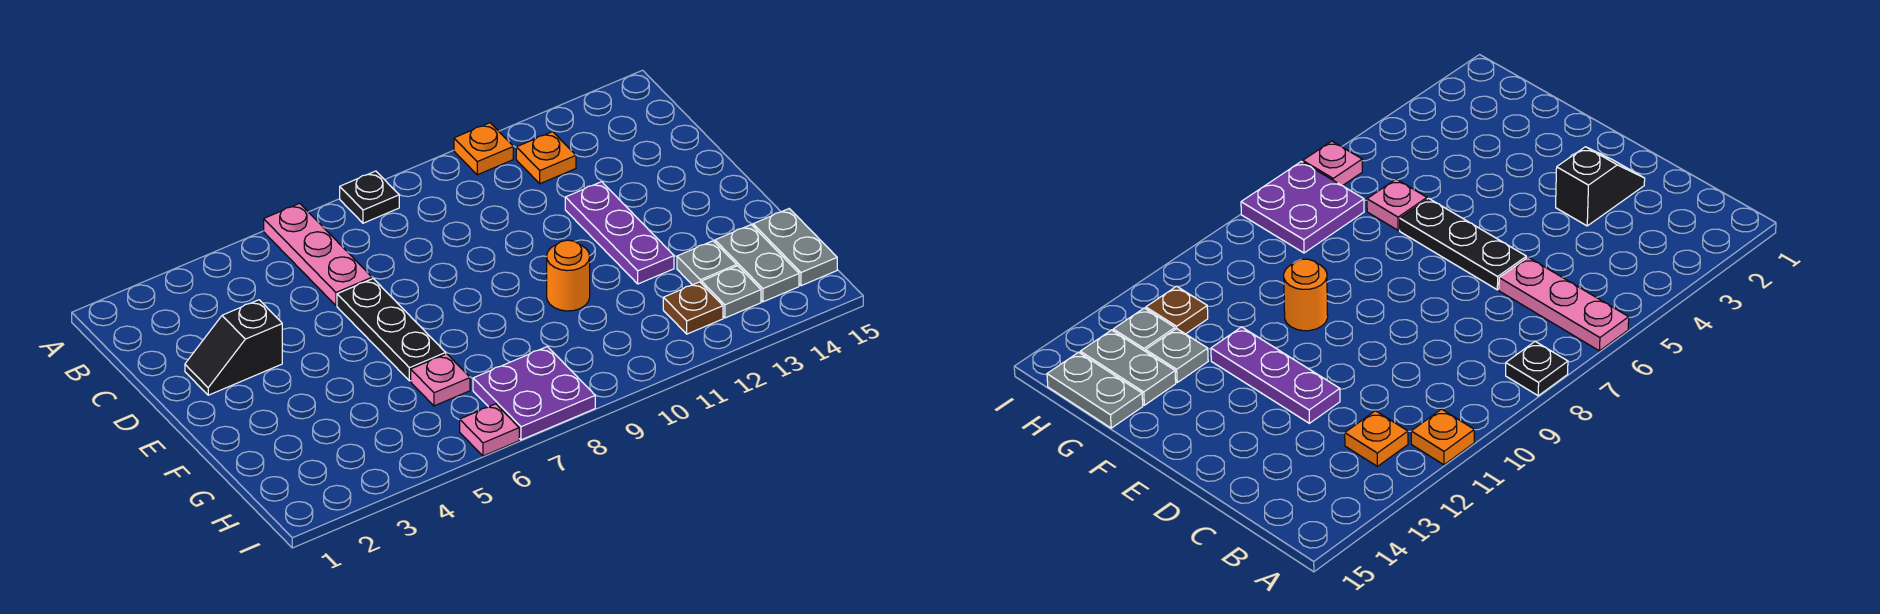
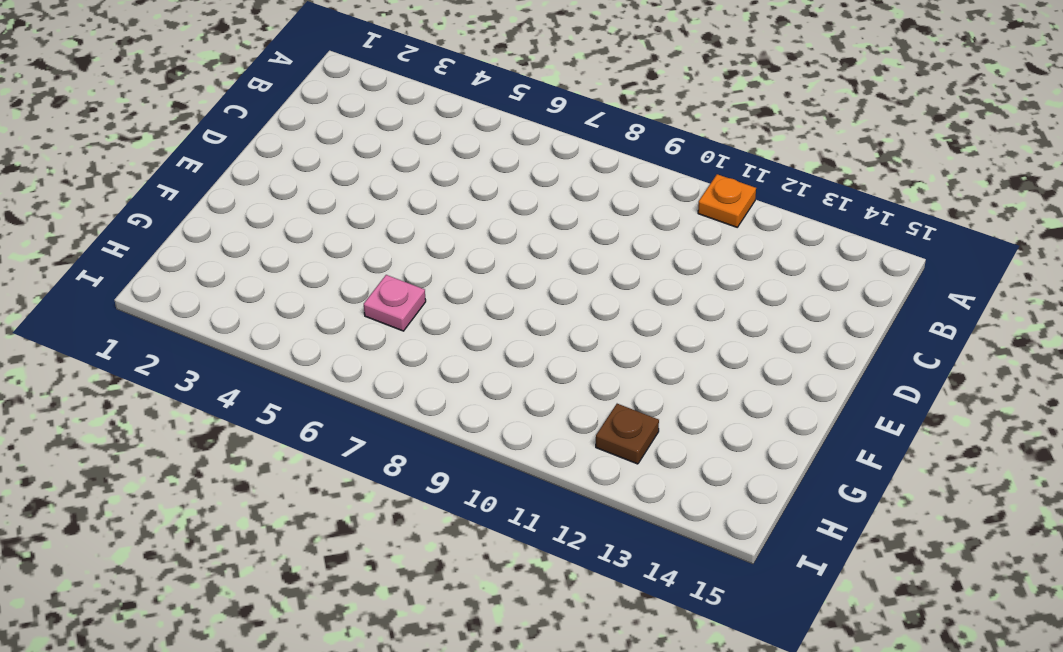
none -> pink 1x3 plate [264,203,372,306]
none -> black 1x1 plate [340,171,399,223]
none -> orange 1x1 plate [516,132,576,184]

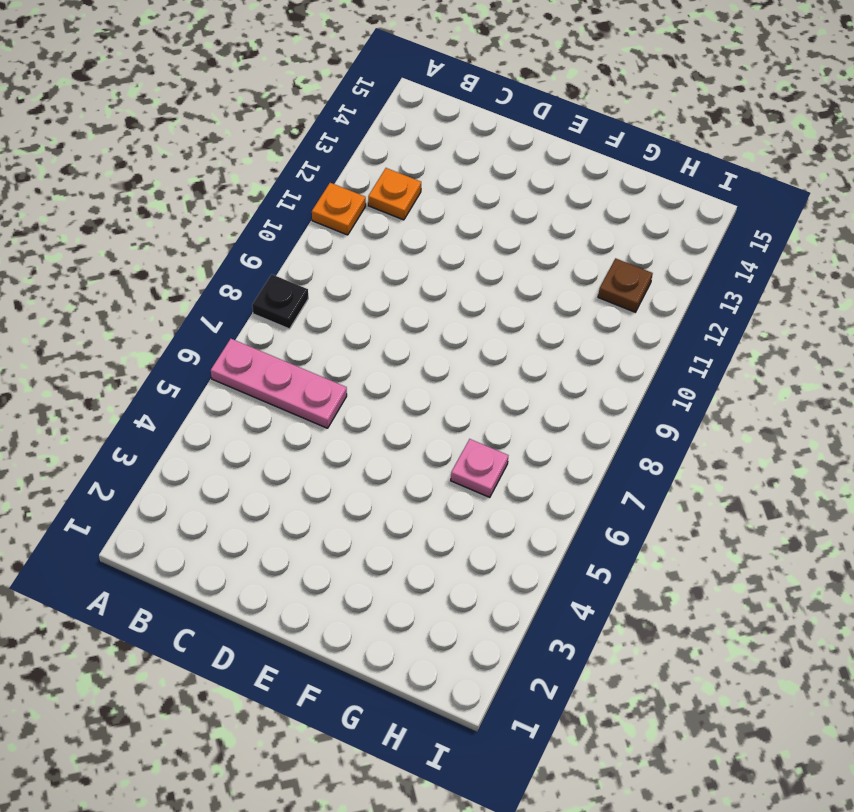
none -> black 1x2 slope [185,300,282,395]
none -> black 1x3 plate [337,279,446,381]
none -> purple 1x3 plate [565,182,674,284]

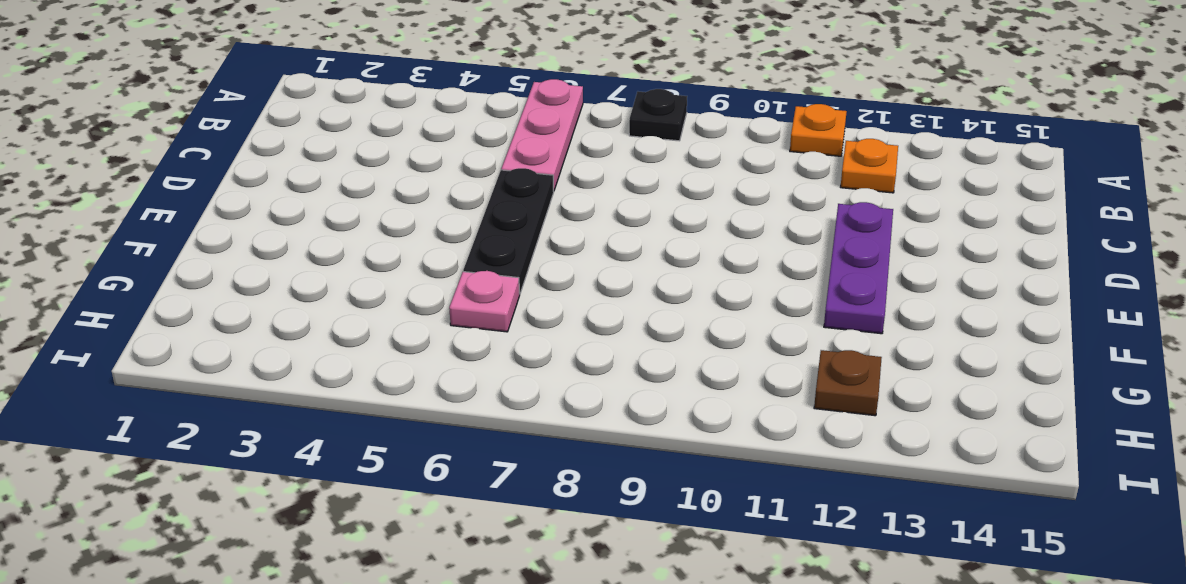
none -> black 1x2 slope [185,300,282,395]
none -> orange 1x1 round brick [547,240,590,311]
none -> grey 1x1 plate [677,241,737,285]

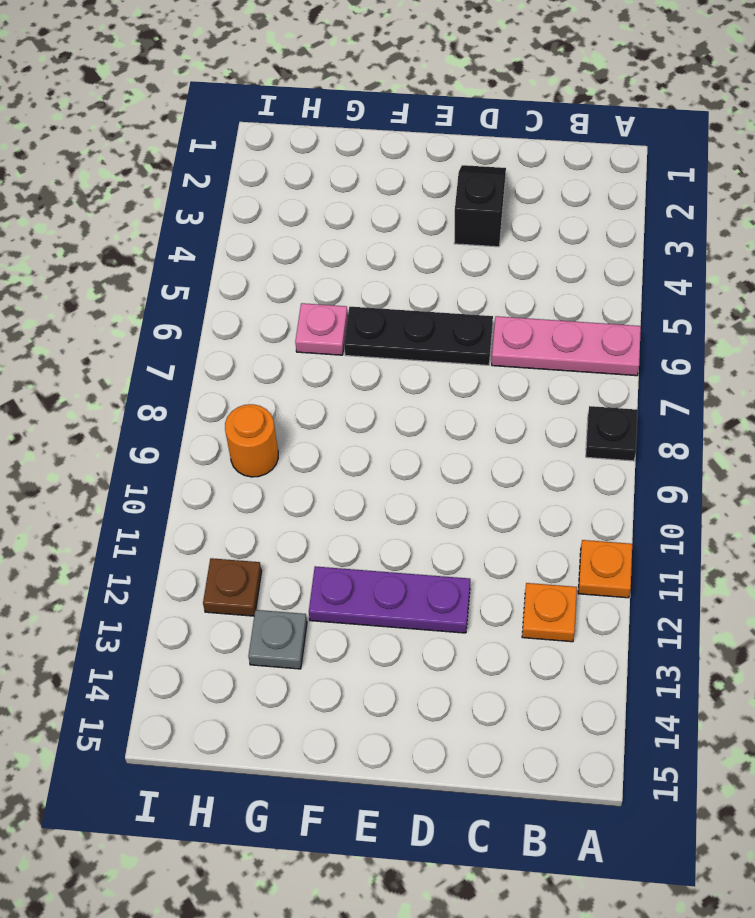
orange 1x1 round brick [225,404,278,477] -> orange 1x1 round brick moved to [547,240,590,311]
none -> grey 1x2 plate [715,225,799,302]
none -> grey 1x2 plate [753,209,837,286]
none -> purple 2x2 plate [473,347,595,440]

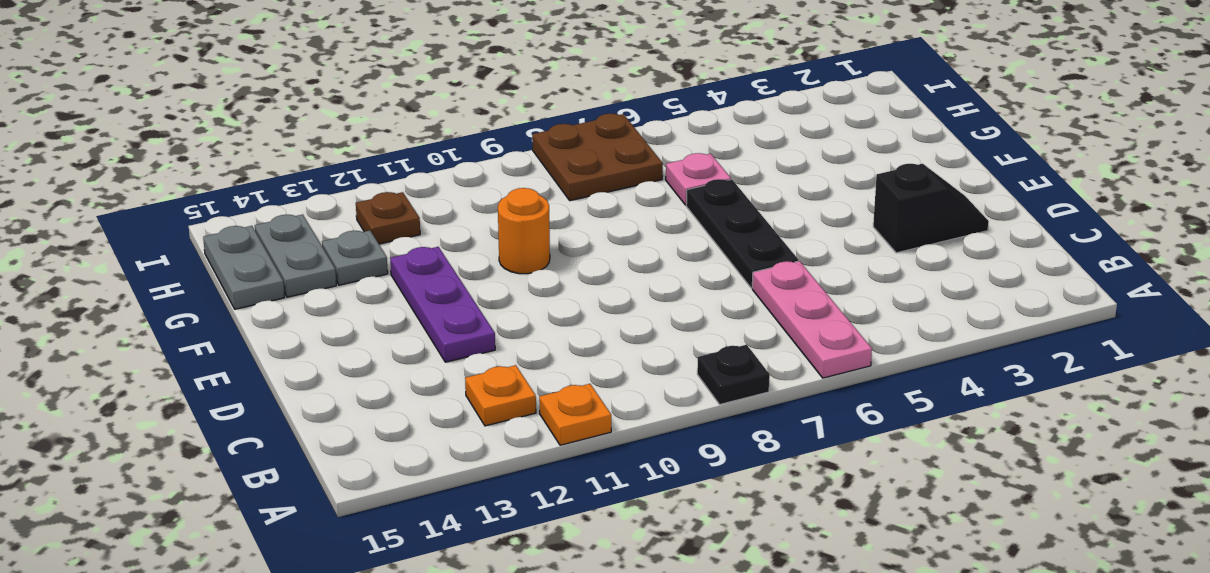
brown 2x2 plate [532,113,663,201] -> purple 2x2 plate [473,347,595,440]
none -> grey 1x1 plate [702,266,761,318]
none -> pink 1x1 plate [460,404,519,456]

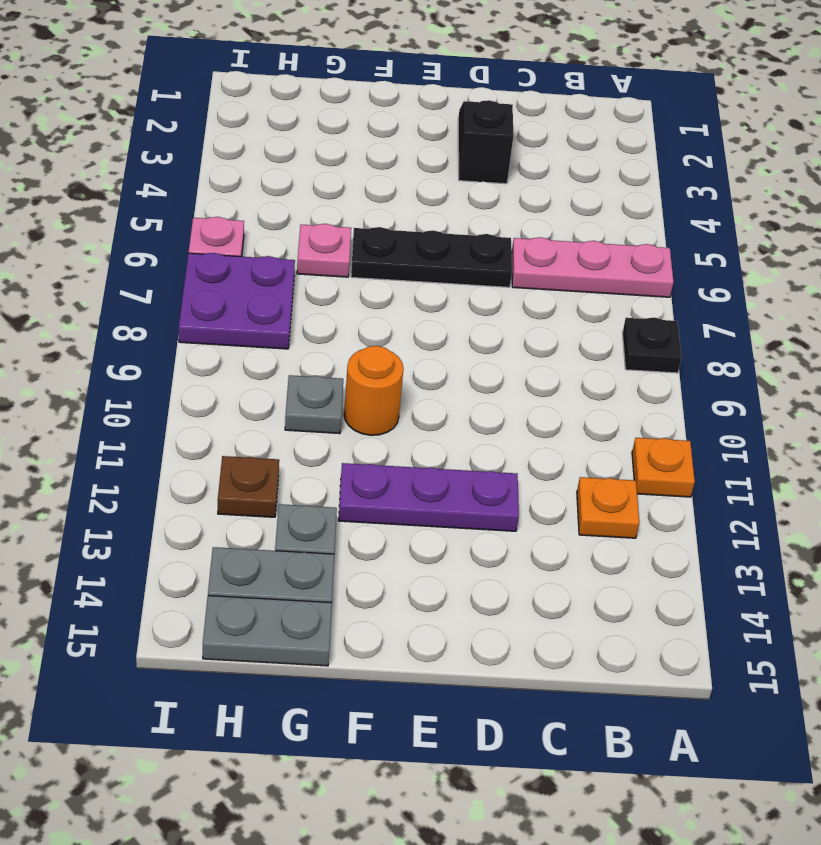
grey 1x1 plate [285,375,343,434] -> grey 1x1 plate moved to [702,266,761,318]

